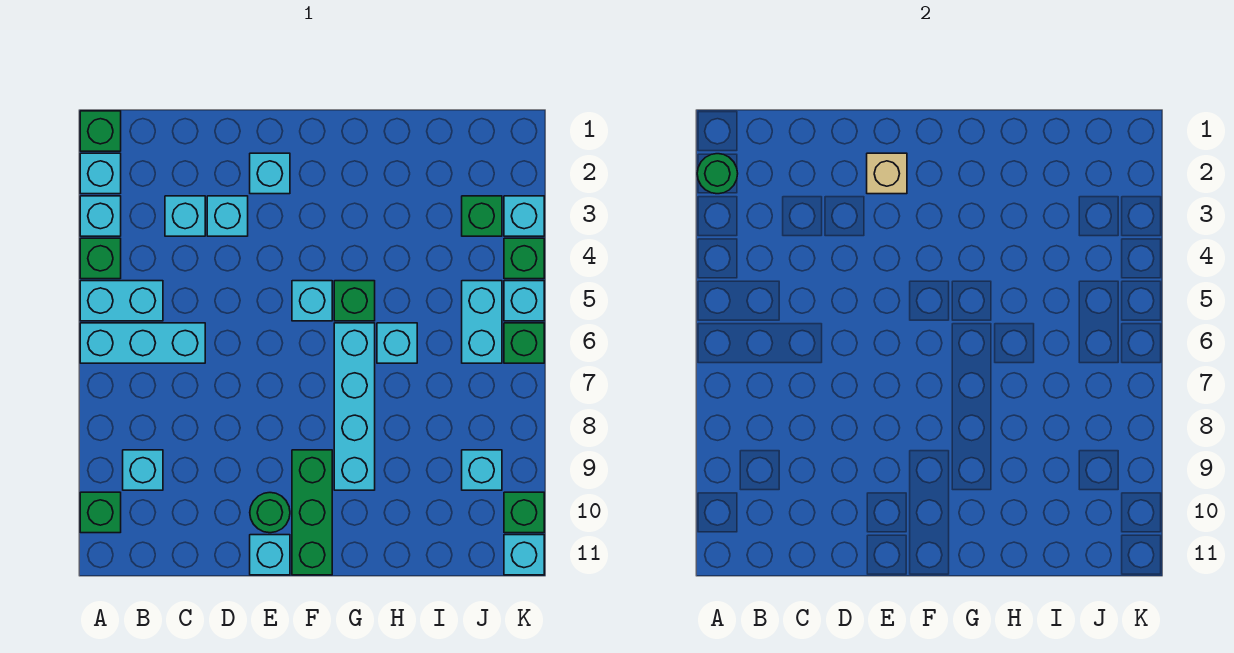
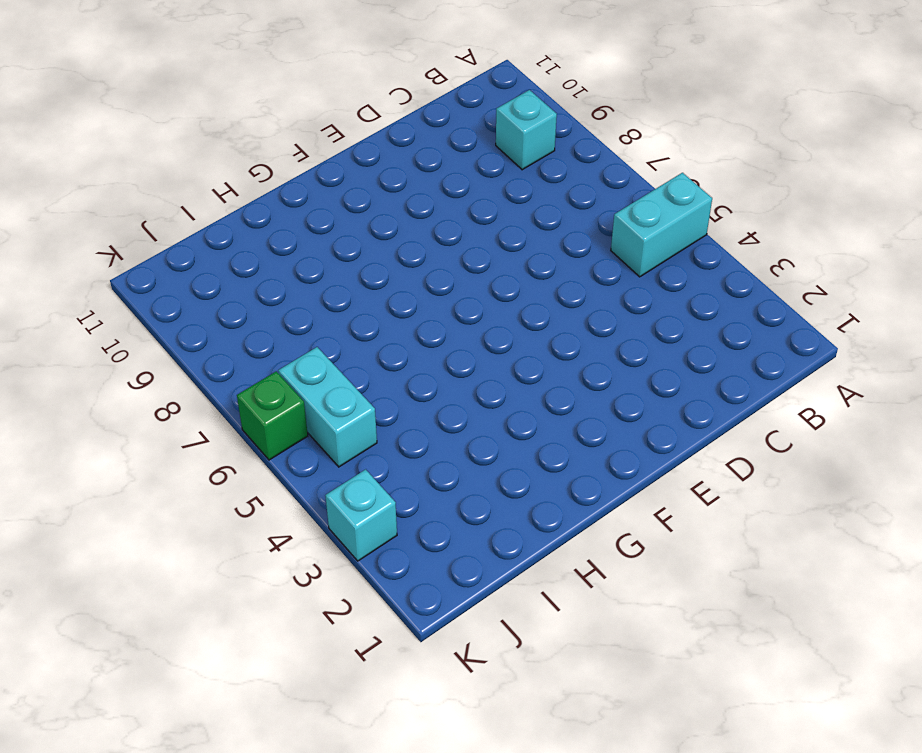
none -> green 1x1 brick [80,111,121,151]
none -> cyan 1x1 brick [80,153,121,194]
none -> cyan 1x1 brick [80,196,121,236]

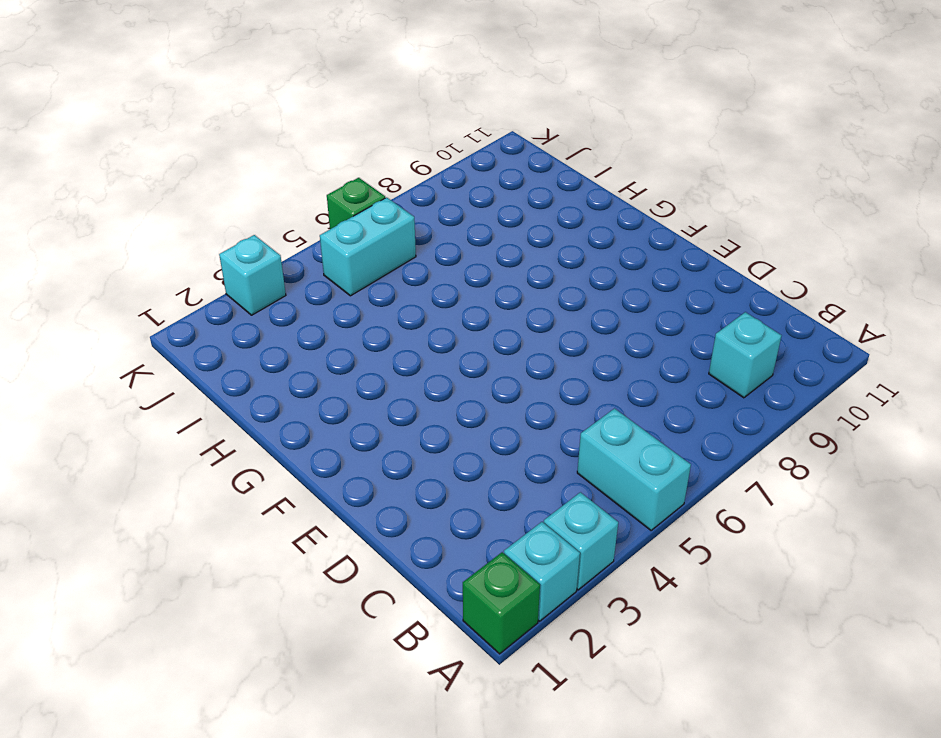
none -> green 1x1 brick [80,238,121,279]
none -> cyan 1x3 brick [80,323,205,363]
none -> green 1x1 brick [80,492,121,533]

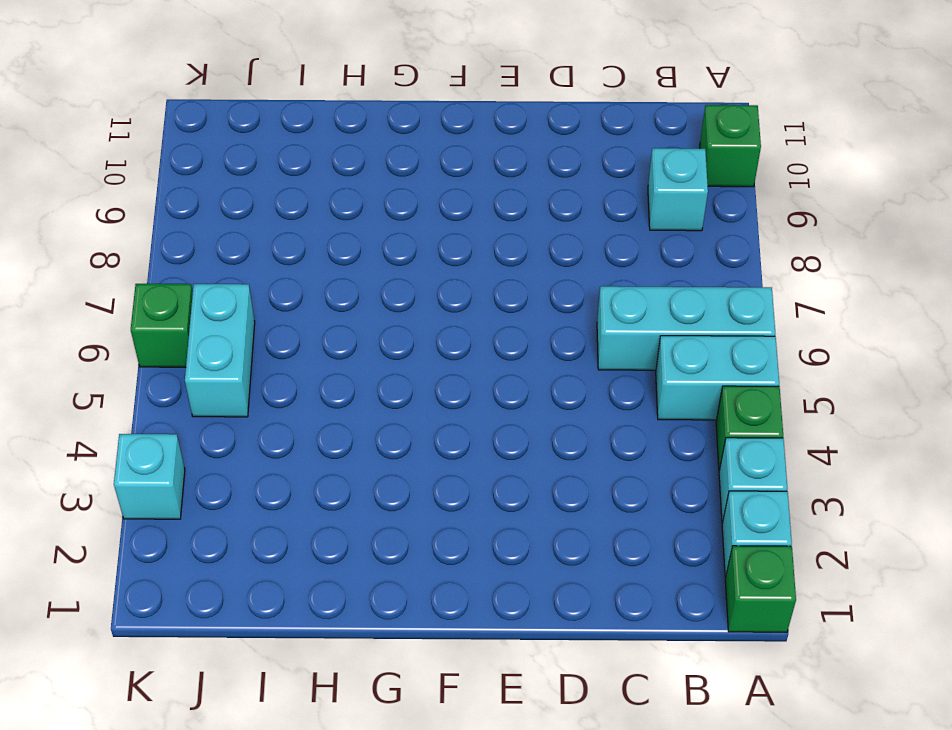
none -> cyan 1x1 brick [165,196,205,236]
none -> cyan 1x1 brick [207,196,248,236]
none -> cyan 1x1 brick [250,153,290,194]

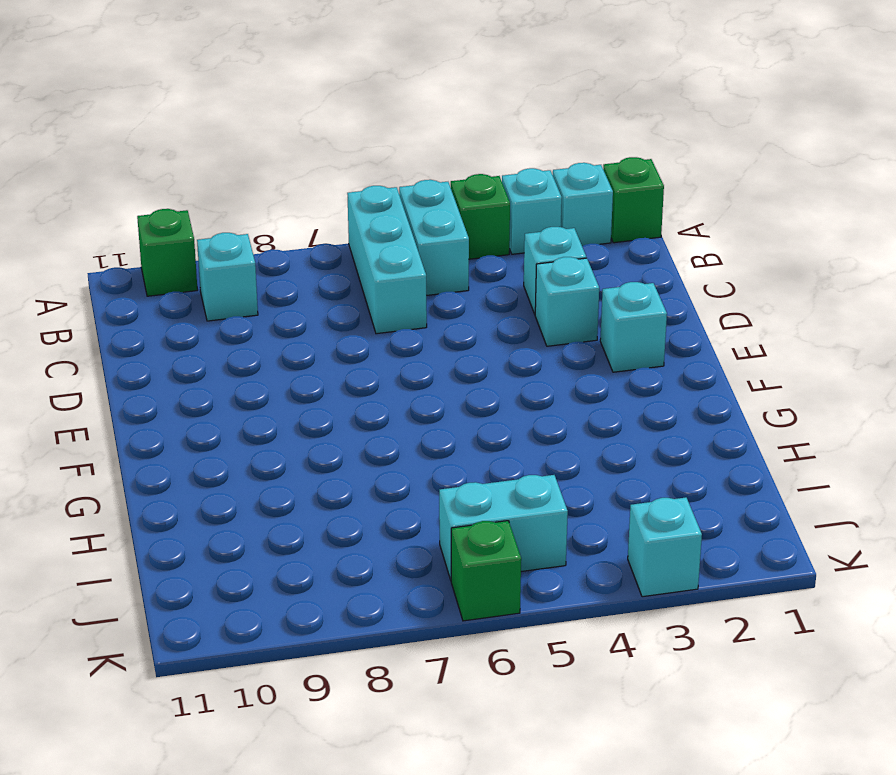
none -> green 1x1 round brick [250,493,290,533]
none -> cyan 1x1 brick [250,535,290,575]
none -> cyan 1x1 brick [292,281,332,321]

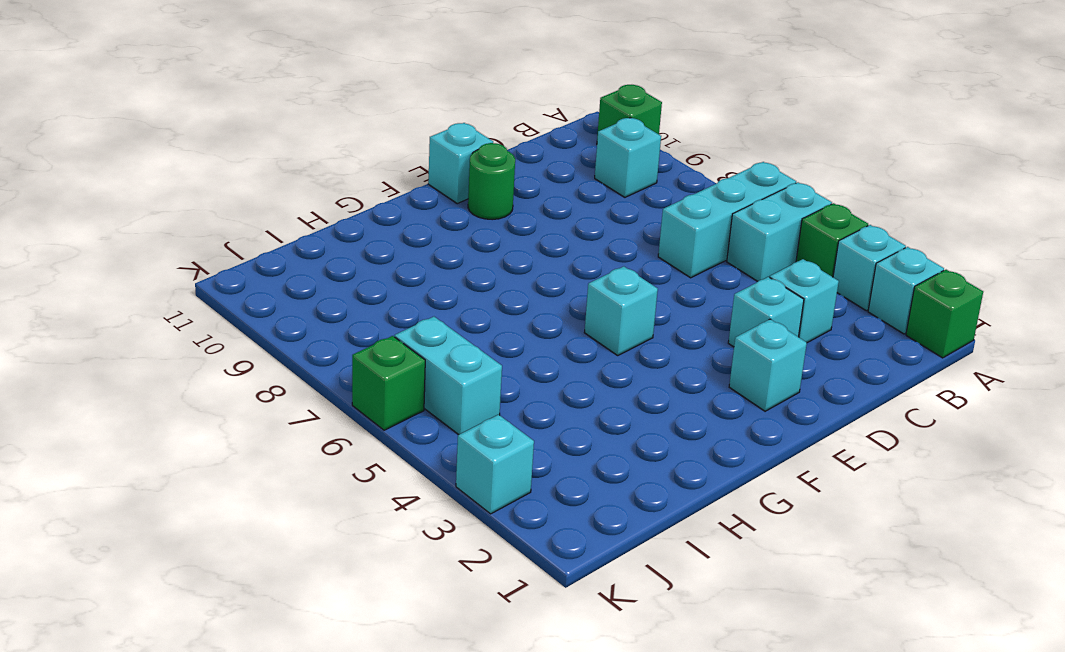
none -> green 1x3 brick [292,450,332,575]
none -> green 1x1 brick [334,281,375,321]
none -> cyan 1x4 brick [334,323,375,490]

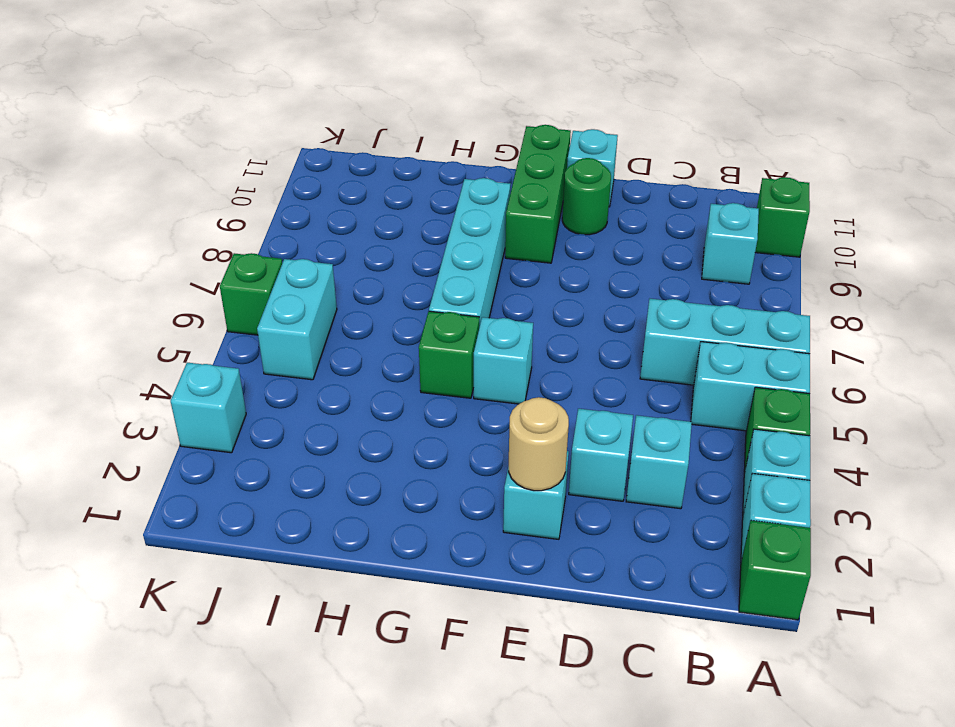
tan 1x1 round brick [509,397,569,491] -> tan 1x1 brick [867,153,907,194]
none -> cyan 1x1 brick [377,323,417,363]
none -> green 1x1 brick [462,196,502,236]
none -> cyan 1x1 brick [462,450,502,490]

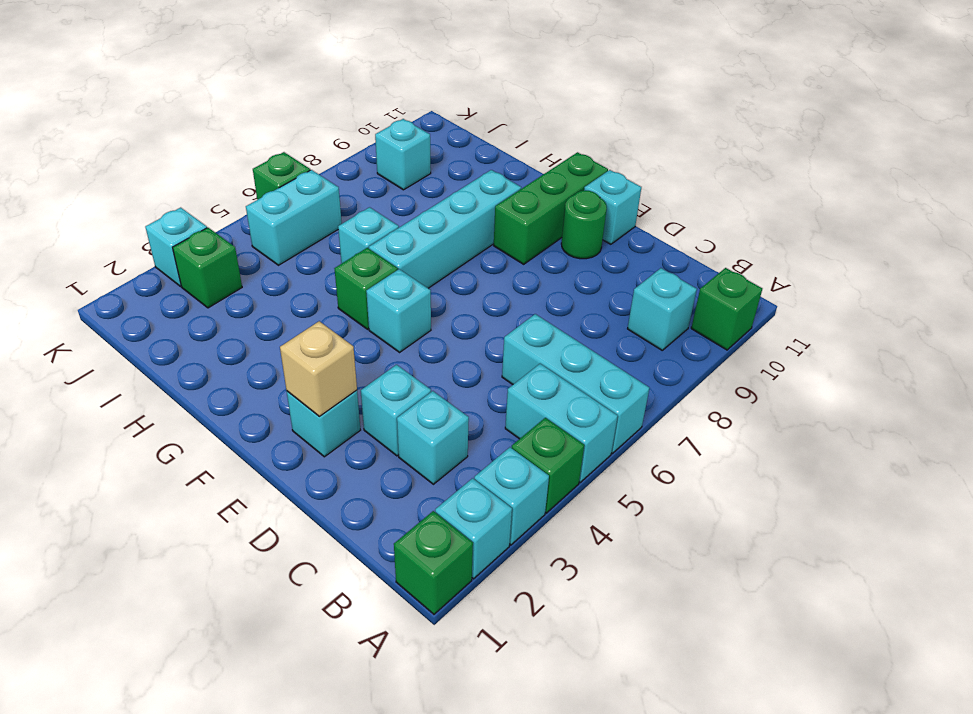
none -> green 1x1 brick [504,238,544,279]
none -> cyan 1x1 brick [504,281,544,321]
none -> green 1x1 brick [504,492,544,533]

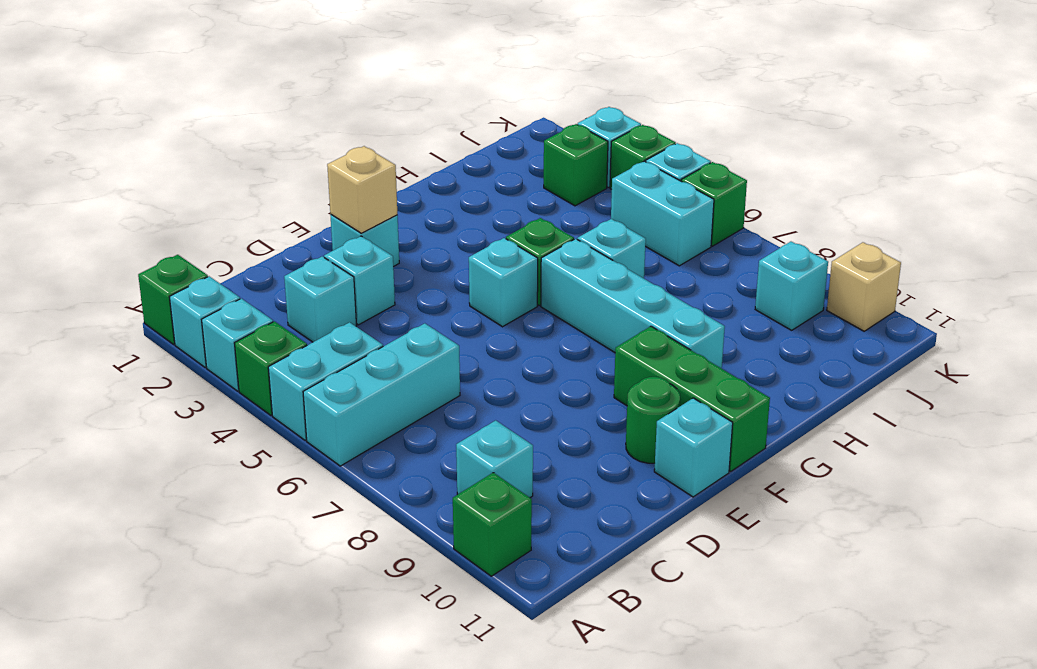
tan 1x1 brick [827,242,901,331] -> green 1x1 brick [504,492,544,533]
none -> cyan 1x1 brick [504,535,544,575]
none -> green 1x1 round brick [697,154,738,194]

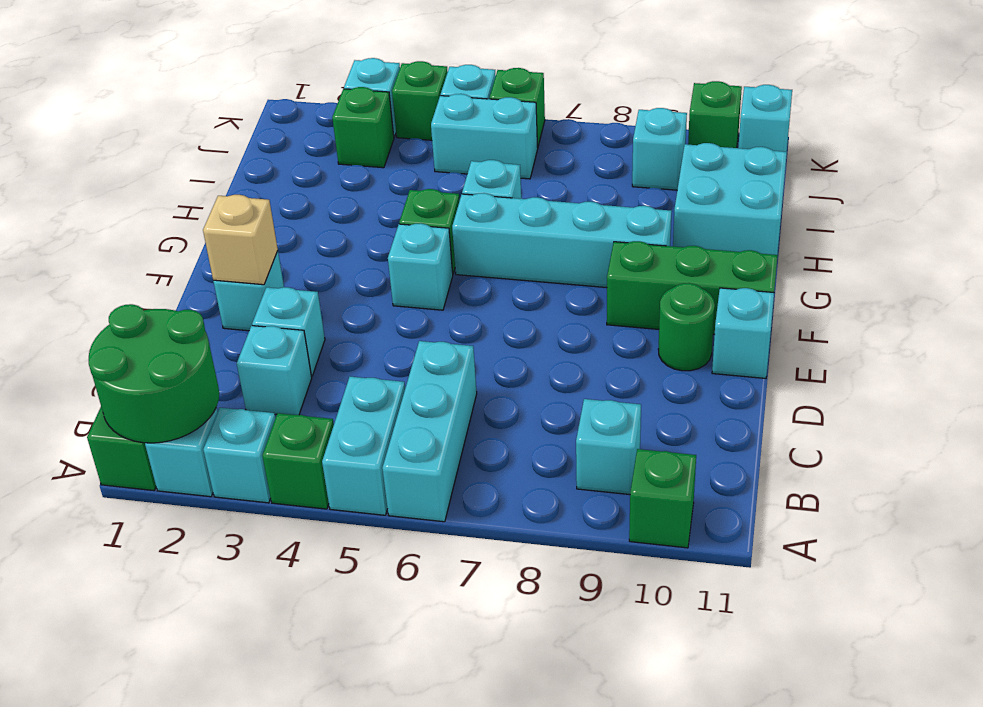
green 2x2 round brick [89,304,219,443] -> green 1x1 round brick [697,154,738,194]
cyan 2x2 brick [673,143,787,255] -> none

